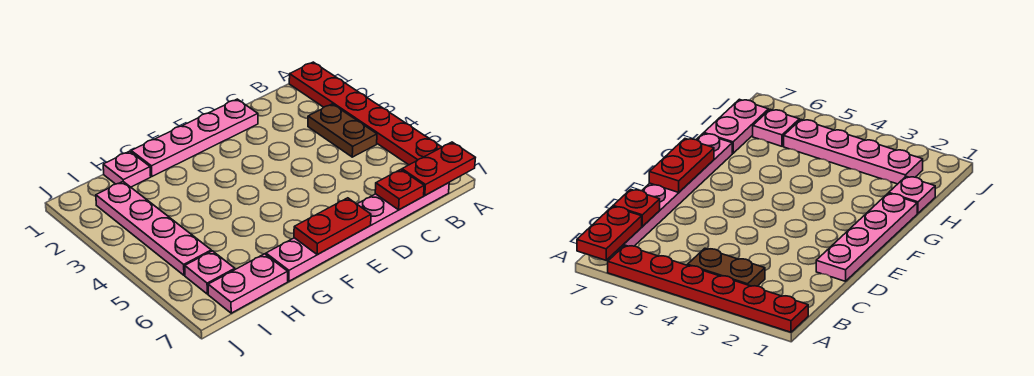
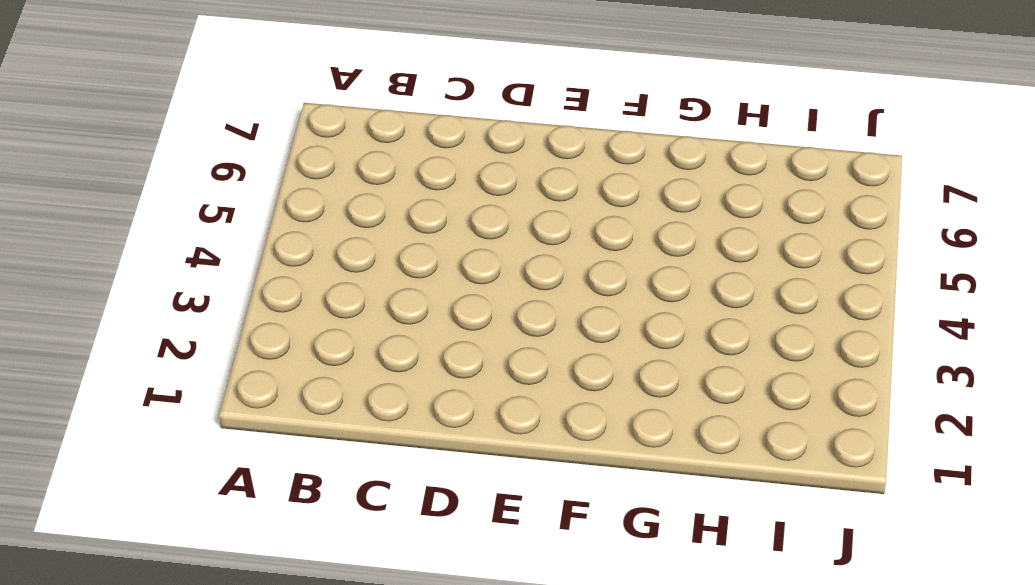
none -> red 1x6 plate [289,62,442,165]
none -> brown 1x2 plate [308,104,377,157]

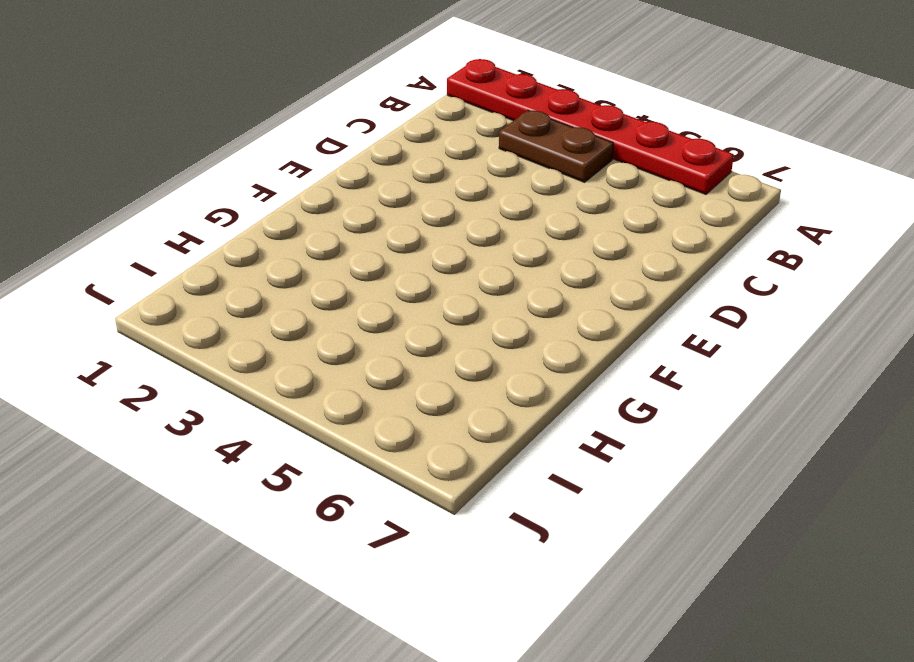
none -> pink 1x6 plate [266,183,449,281]
none -> pink 1x4 plate [131,99,258,176]

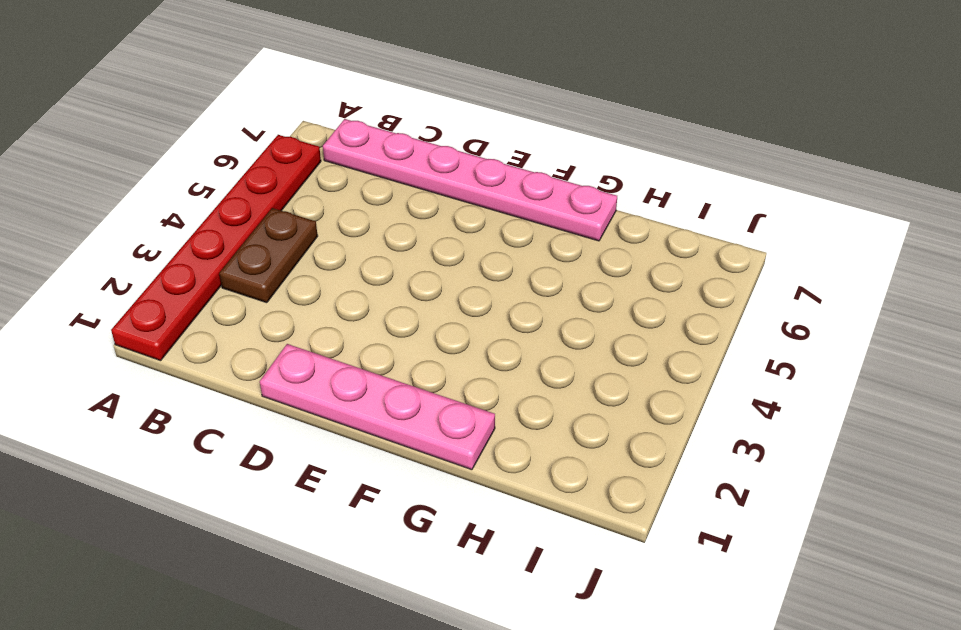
none -> pink 1x1 plate [103,151,151,187]
none -> pink 1x2 plate [208,254,288,313]

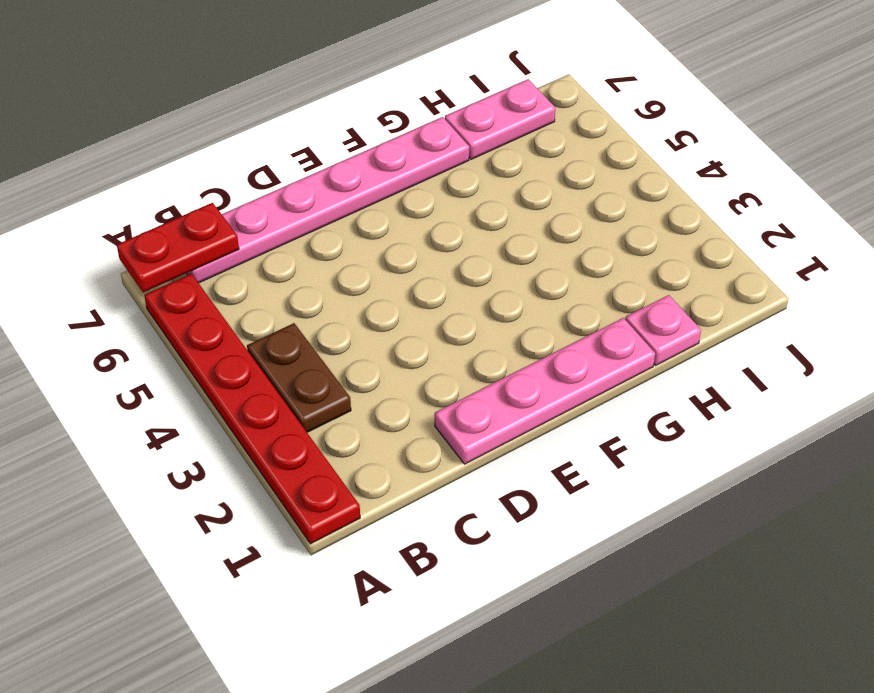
none -> pink 1x4 plate [96,182,211,275]
none -> pink 1x1 plate [185,251,235,294]

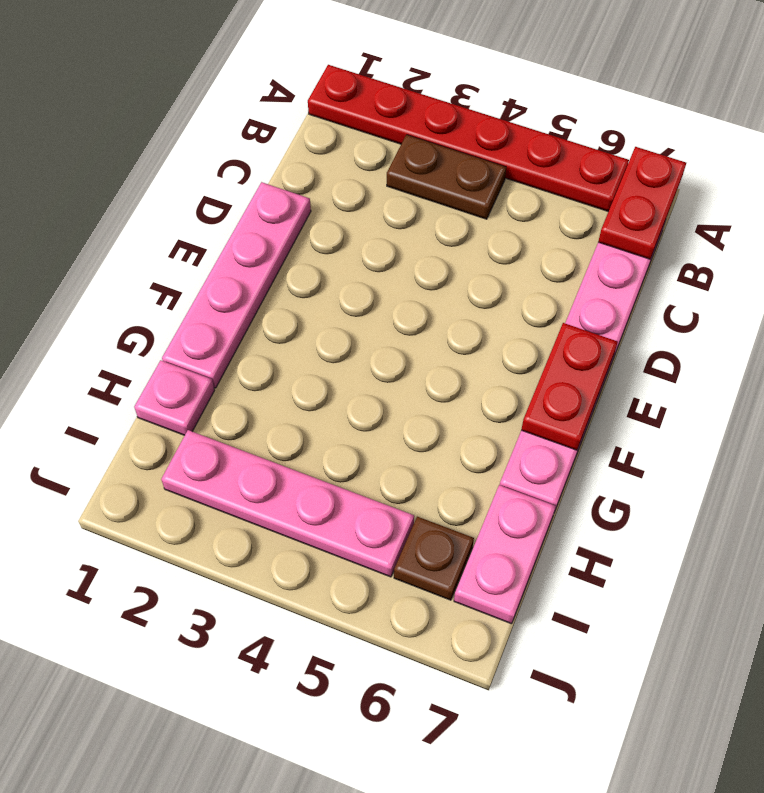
brown 1x1 plate [394,517,474,600] -> pink 1x1 plate [185,251,235,294]
none -> red 1x1 plate [375,170,424,210]

